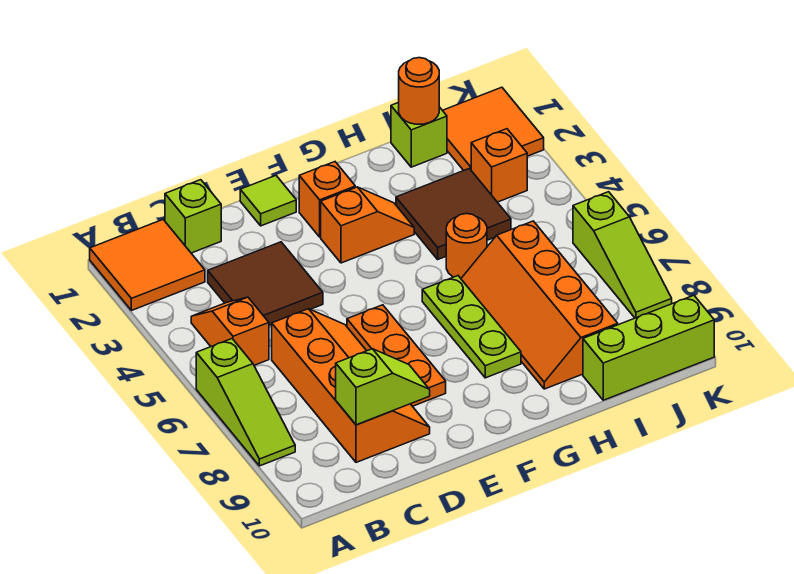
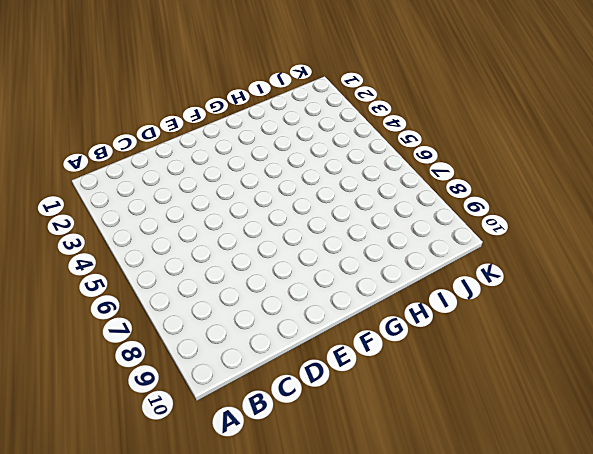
none -> orange 2x2 tile [90,220,205,311]
none -> lime 1x3 slope [196,339,295,466]
none -> orange 1x2 slope [191,297,269,365]

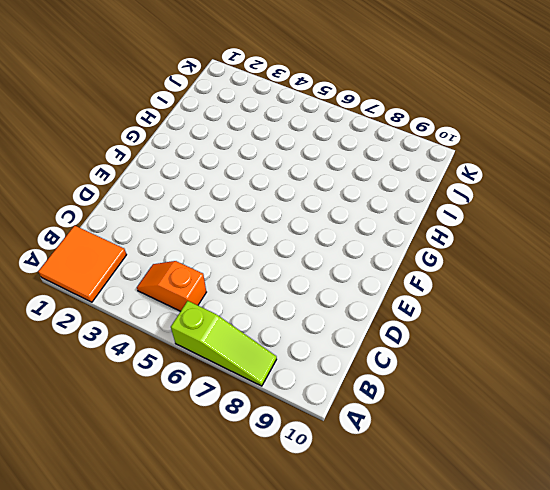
none -> lime 1x1 brick [165,180,221,253]
none -> brown 2x2 tile [208,242,323,325]
none -> orange 2x4 slope [272,309,430,462]

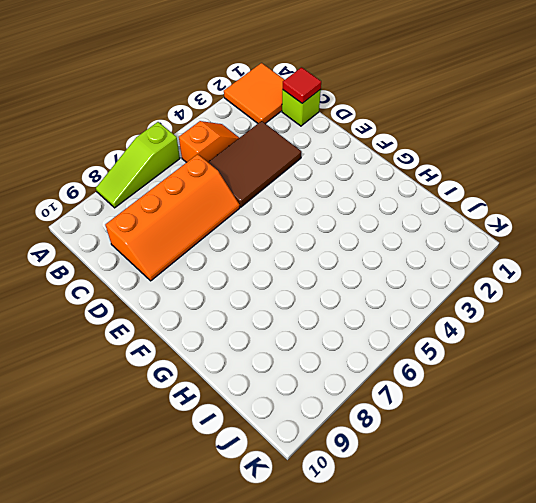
red 1x1 tile [283,67,321,103] -> none
brown 2x3 tile [208,121,301,207] -> brown 2x2 tile [208,242,323,325]
none -> lime 1x1 tile [240,176,296,226]
none -> orange 1x3 plate [347,305,446,406]
none -> orange 1x1 brick [299,162,355,237]

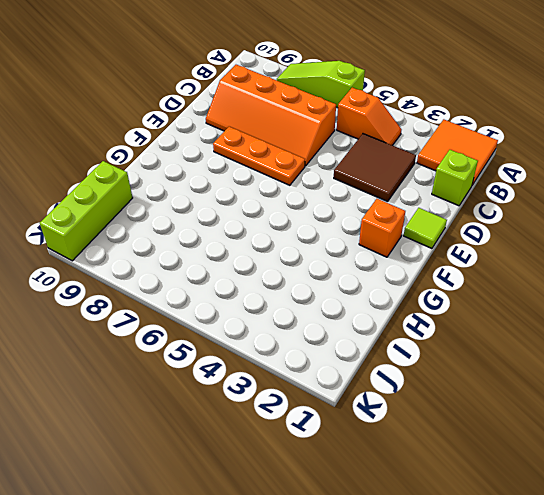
none -> orange 1x2 slope [321,187,414,263]
none -> lime 1x3 plate [422,276,521,378]
none -> brown 2x2 tile [396,169,511,259]

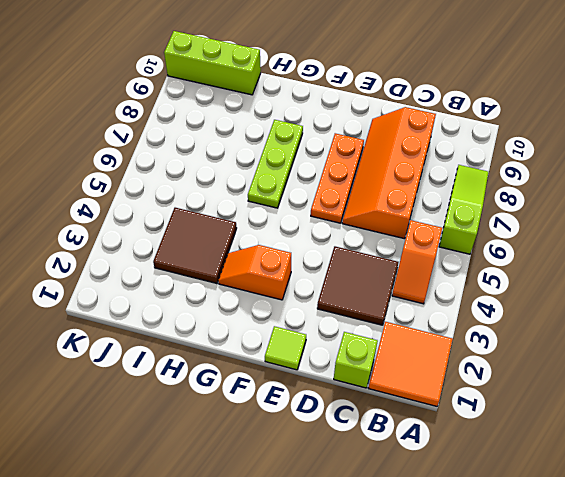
none -> orange 1x1 brick [299,162,355,237]
none -> orange 1x1 round brick [446,214,487,278]
none -> orange 2x4 slope [461,221,618,389]

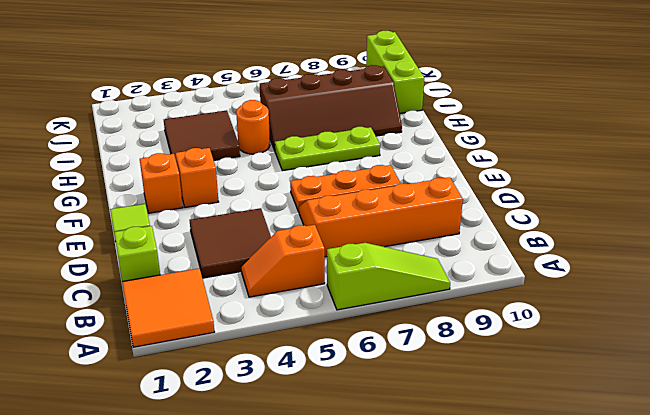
brown 2x4 slope [260,65,402,150] -> orange 2x4 slope [461,221,618,389]
none -> lime 1x1 brick [391,102,447,167]
none -> orange 2x2 tile [443,87,544,170]
none -> orange 1x1 brick [471,129,527,202]

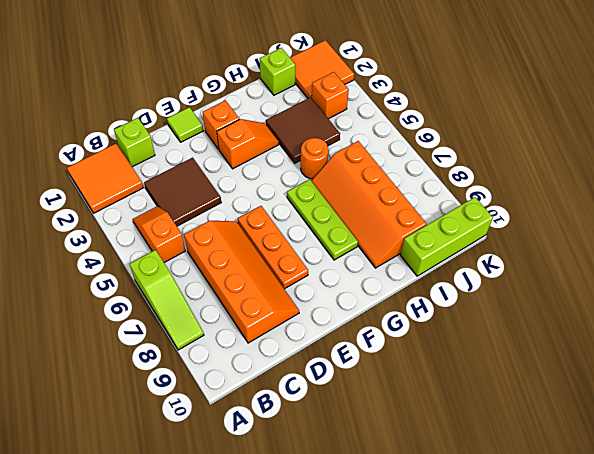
none -> lime 1x3 slope [573,192,672,318]
none -> lime 1x2 slope [336,349,430,425]
none -> orange 1x1 round brick [399,58,439,124]

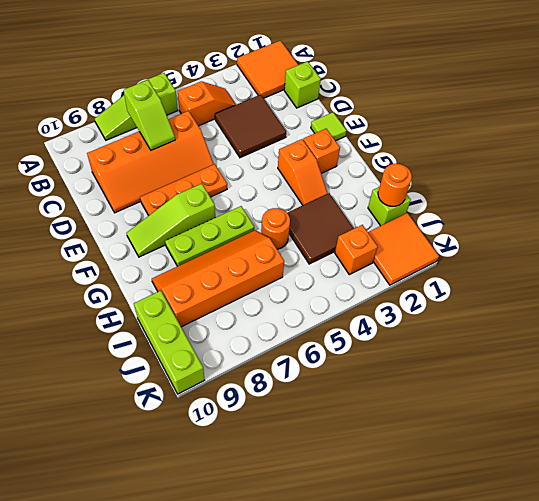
lime 1x2 slope [124,80,175,150] -> lime 1x2 slope moved to [336,349,430,425]
lime 1x3 slope [127,184,215,257] -> lime 1x3 slope moved to [573,192,672,318]

